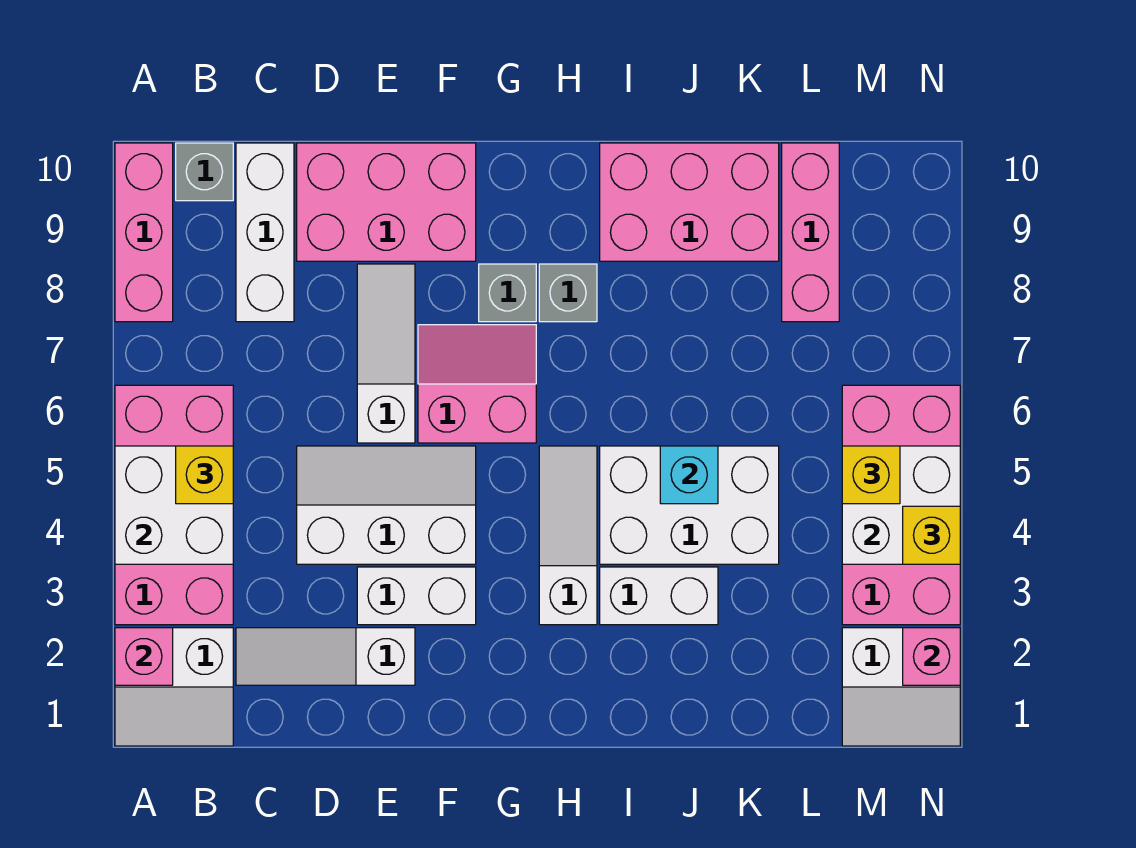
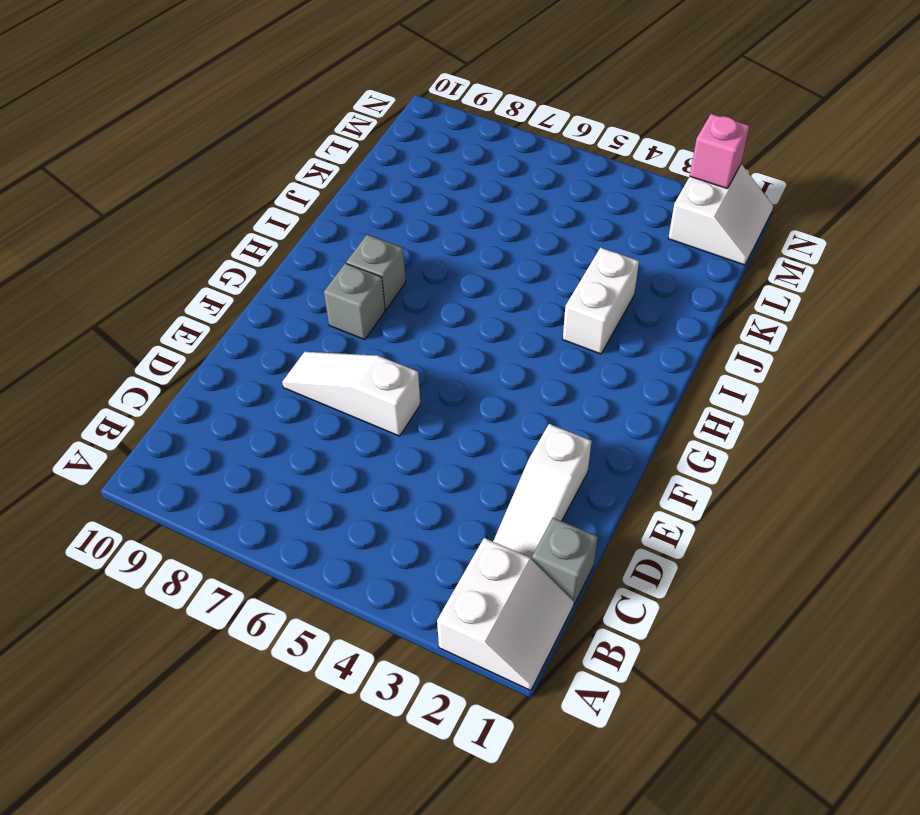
grey 1x1 brick [532,518,598,604] -> grey 1x1 brick moved to [176,143,233,201]
none -> pink 2x4 brick [115,385,233,625]
none -> pink 1x3 brick [115,143,173,322]
none -> white 1x3 brick [236,143,294,322]

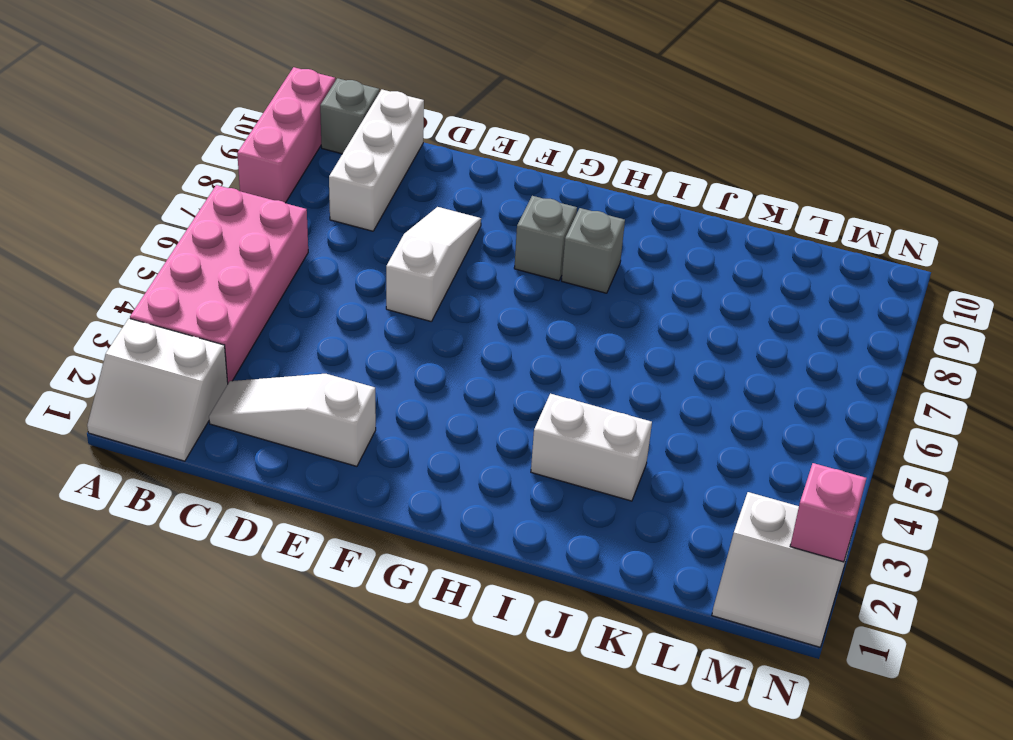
none -> white 2x3 slope [297,446,476,564]
none -> pink 2x3 brick [297,143,476,261]
none -> white 1x2 brick [357,567,476,625]

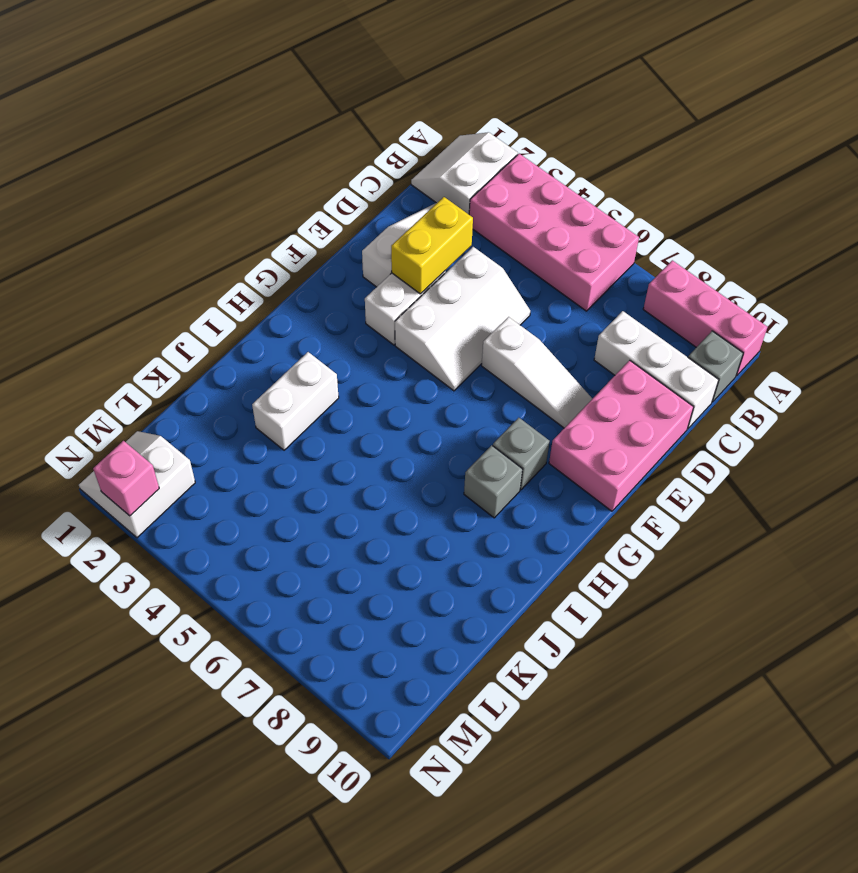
yellow 1x2 brick [391,197,473,294] -> none
none -> pink 2x2 slope [418,325,536,443]
none -> white 1x3 slope [539,446,597,625]
none -> white 2x3 brick [600,446,779,564]

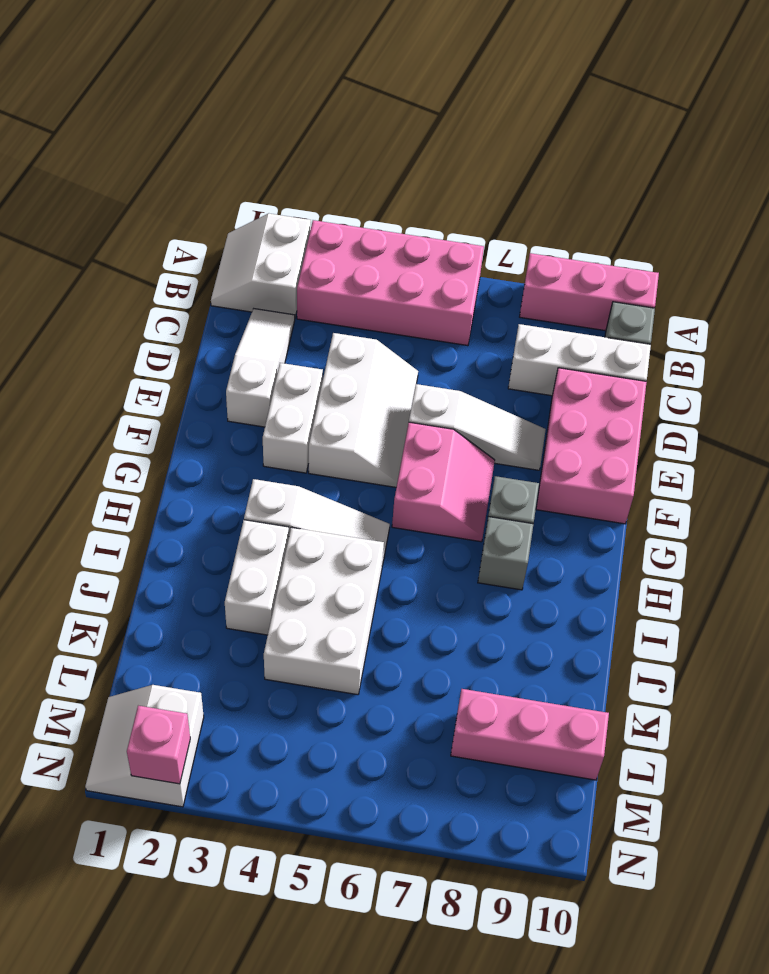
none -> pink 2x3 brick [600,143,779,261]
none -> pink 2x4 brick [842,385,960,625]
none -> pink 1x1 brick [115,628,173,685]

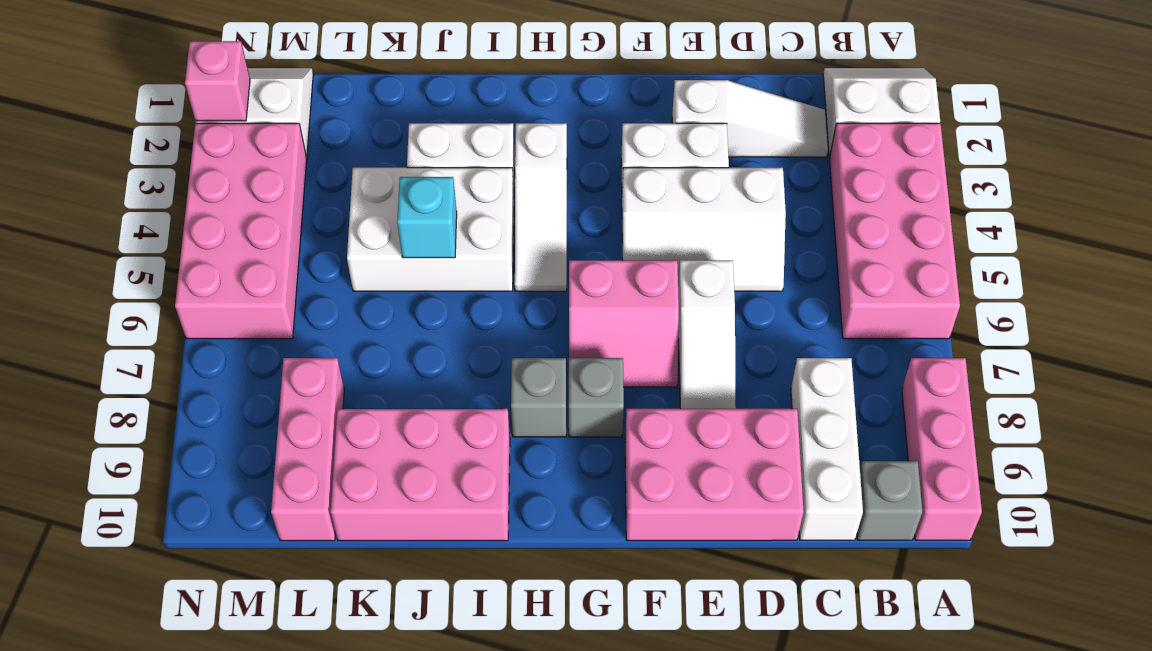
none -> pink 1x1 brick [115,628,173,685]
none -> white 2x2 brick [115,446,233,564]
none -> white 2x2 brick [842,446,960,564]

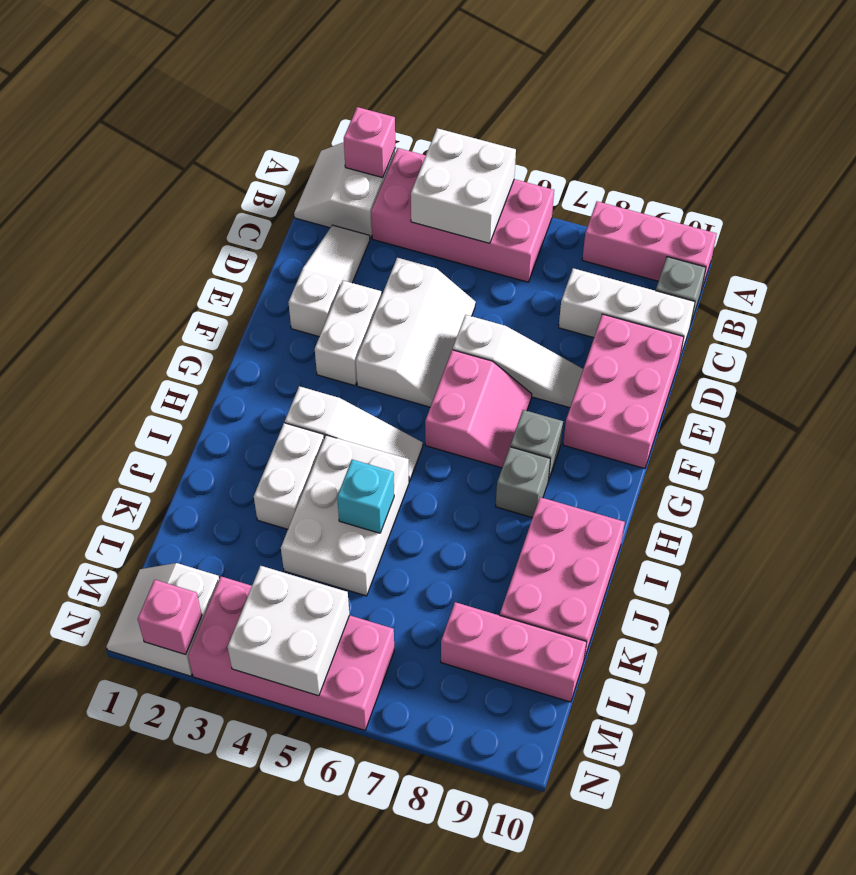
none -> yellow 1x1 brick [176,446,233,504]
none -> yellow 1x1 brick [842,446,900,504]
none -> yellow 1x1 brick [903,506,960,564]

